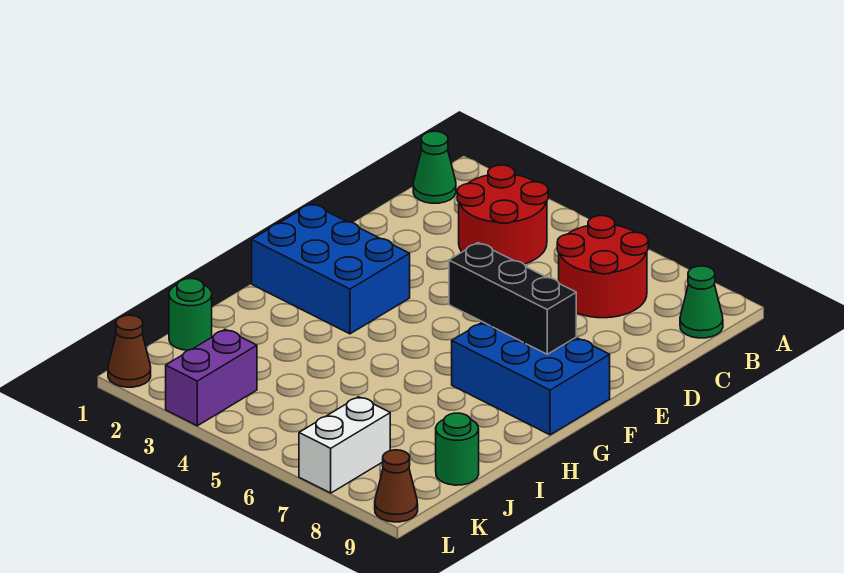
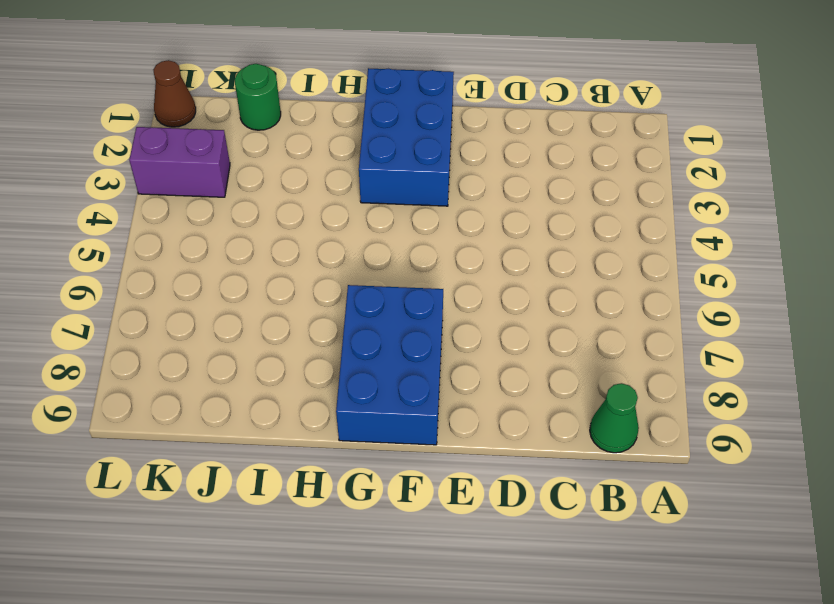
none -> green 1x1 cone [413,131,456,203]
none -> red 2x2 round brick [457,165,548,264]
none -> red 2x2 round brick [557,216,648,318]

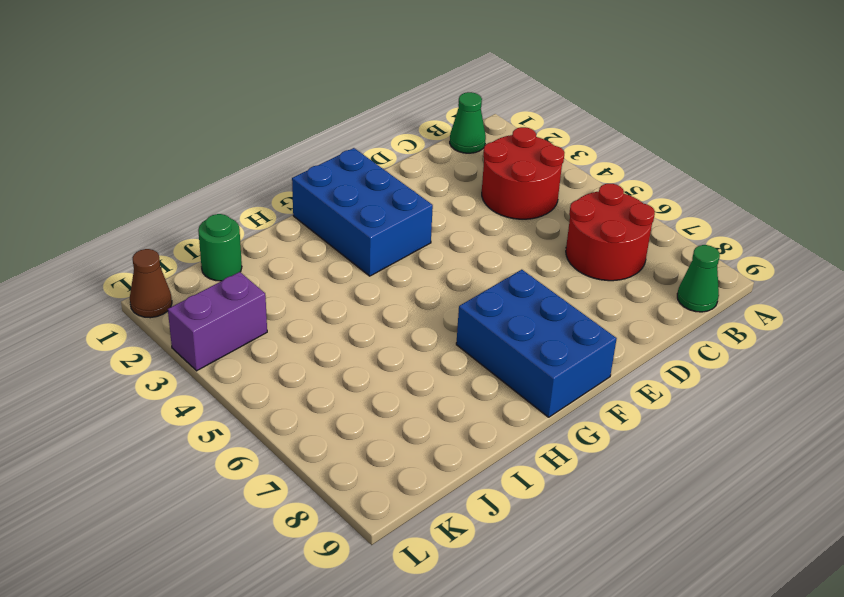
none -> green 1x1 round brick [436,413,479,485]
none -> white 1x2 brick [299,397,390,493]
none -> brown 1x1 cone [375,450,418,522]

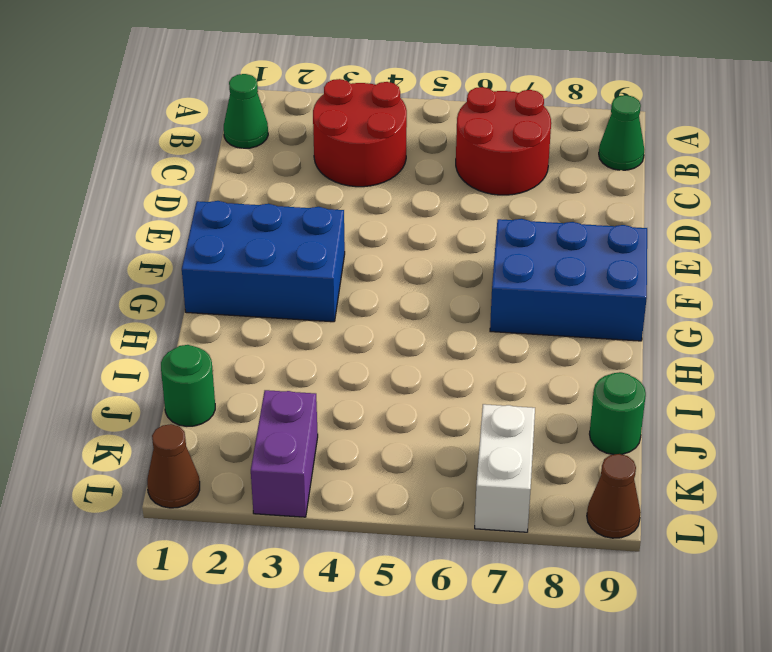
none -> black 1x3 brick [449,243,576,354]

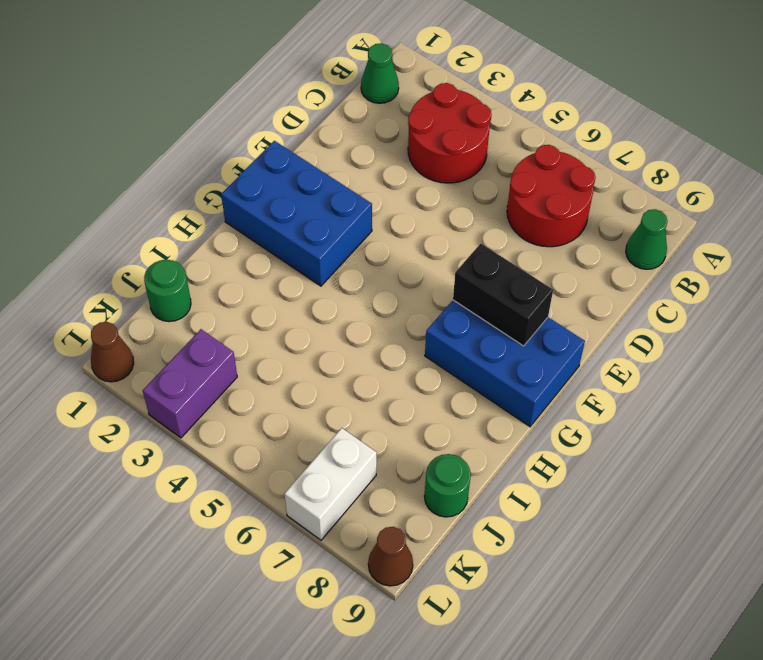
black 1x2 brick [453,244,553,346] -> black 1x3 brick [449,243,576,354]

